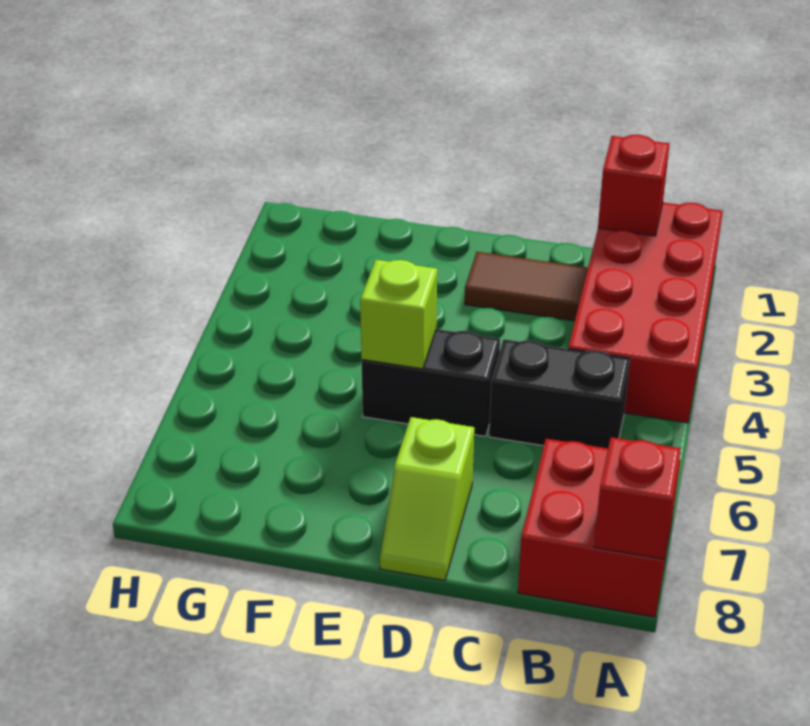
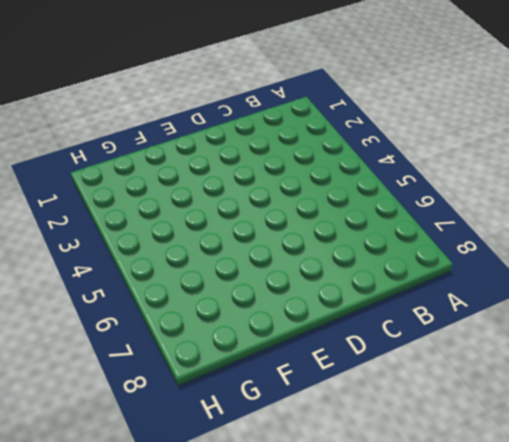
none -> red 2x4 brick [568,203,723,423]
none -> red 2x2 brick [518,439,681,617]

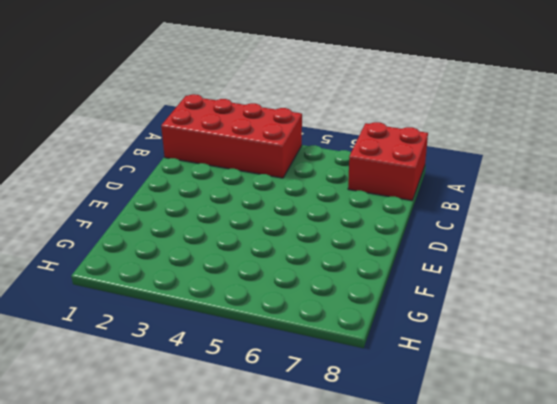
none -> black 1x2 brick [489,339,630,448]
none -> brown 1x2 tile [465,252,588,321]

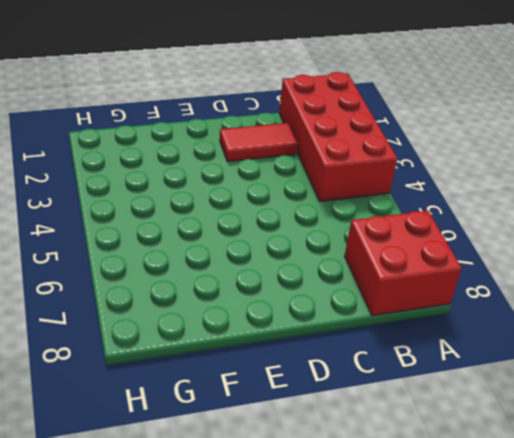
red 1x2 tile [220,123,298,162] -> brown 1x2 tile [465,252,588,321]
none -> black 1x2 brick [489,339,630,448]
none -> black 1x2 brick [362,329,500,436]

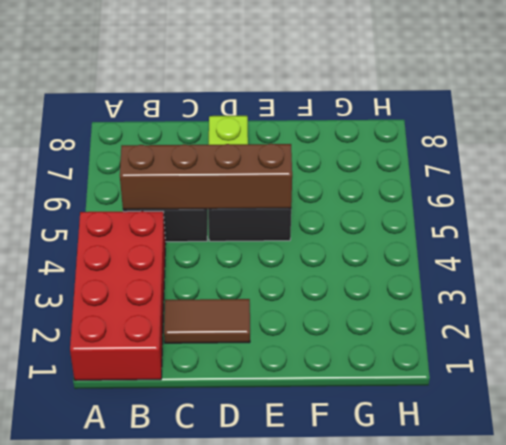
brown 1x4 brick [120,144,292,210] -> lime 1x1 brick [360,260,437,369]
none -> red 2x2 brick [518,439,681,617]
none -> red 1x1 brick [594,437,681,559]

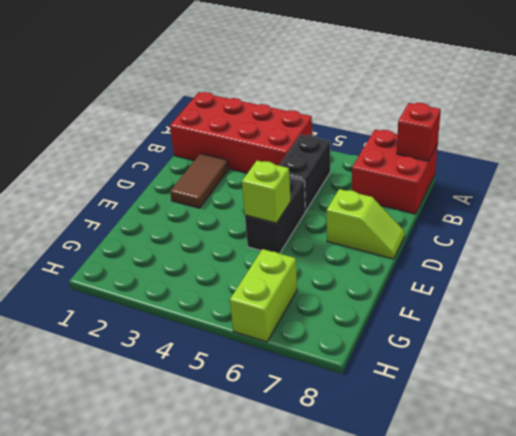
lime 1x2 brick [230,249,297,342] -> none
none -> red 1x1 brick [598,135,670,236]

